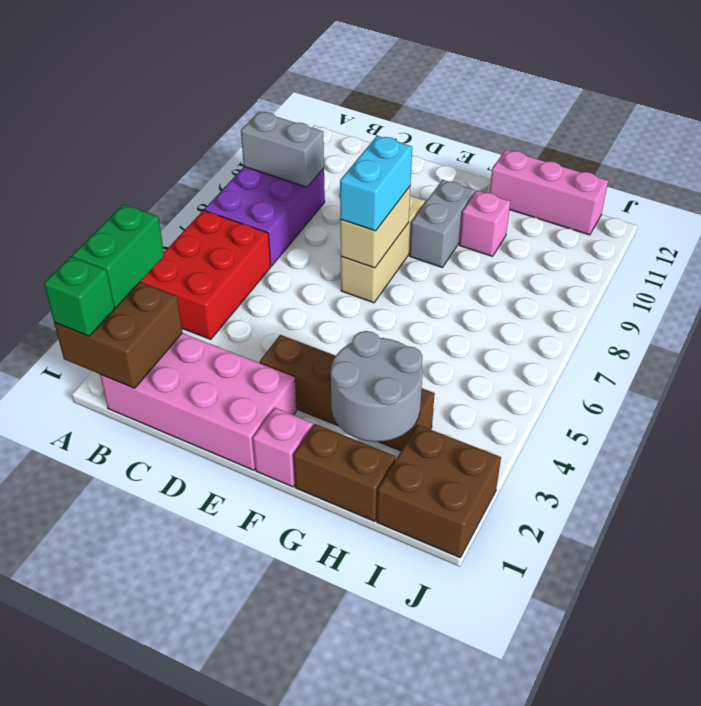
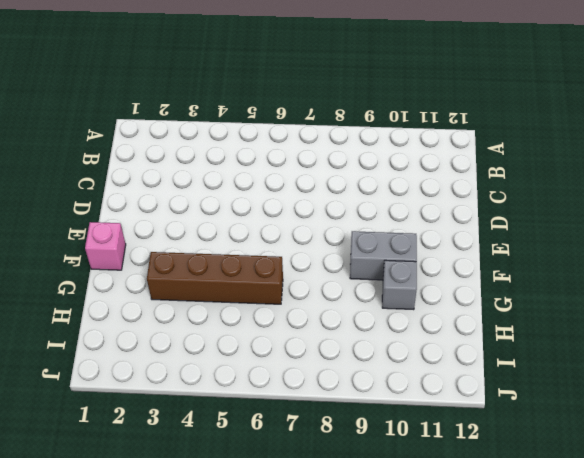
brown 1x4 brick [147,252,283,304] -> brown 1x4 brick turned to [260,335,435,451]
grey 1x1 brick [382,260,417,310] -> pink 1x1 brick [460,191,510,256]
none -> red 2x3 brick [140,210,271,340]
none -> purple 2x3 brick [204,167,325,266]
none -> pink 2x4 brick [100,333,297,470]

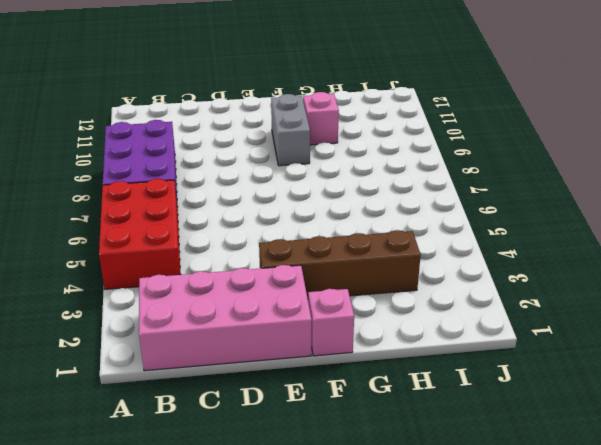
none -> tan 1x3 brick [341,195,425,303]
none -> brown 1x2 brick [293,424,396,521]
none -> pink 1x3 brick [489,150,608,235]

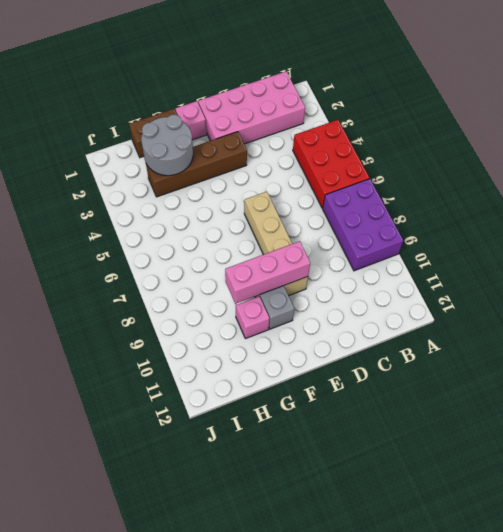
tan 1x4 brick [244,191,308,296] -> tan 1x3 brick [341,195,425,303]
pink 1x3 brick [225,241,310,304] -> pink 1x3 brick moved to [489,150,608,235]
none -> brown 2x2 brick [377,425,501,557]
none -> brown 2x2 brick [54,282,182,388]
none -> grey 1x2 brick [241,111,324,187]

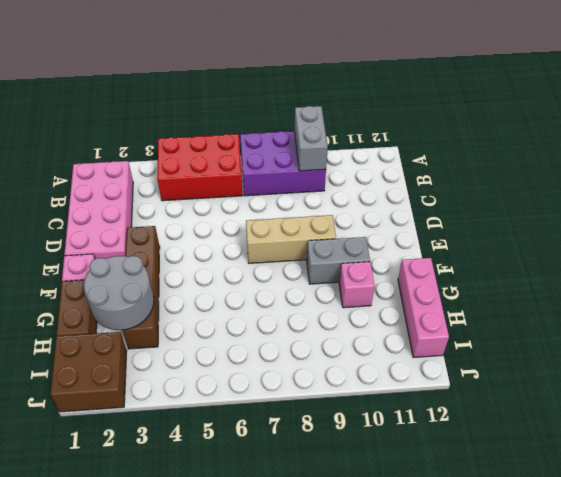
none -> brown 2x2 brick [54,282,182,388]
none -> tan 1x2 brick [340,187,410,268]
none -> green 1x1 brick [44,257,115,336]

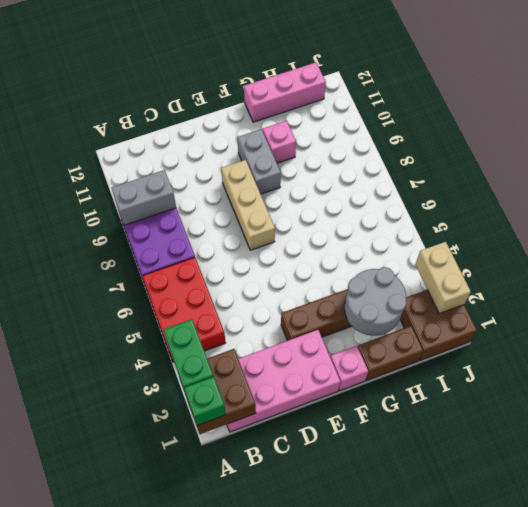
tan 1x2 brick [415,242,471,314] -> tan 1x2 brick moved to [340,187,410,268]
none -> cyan 1x2 brick [340,136,412,231]

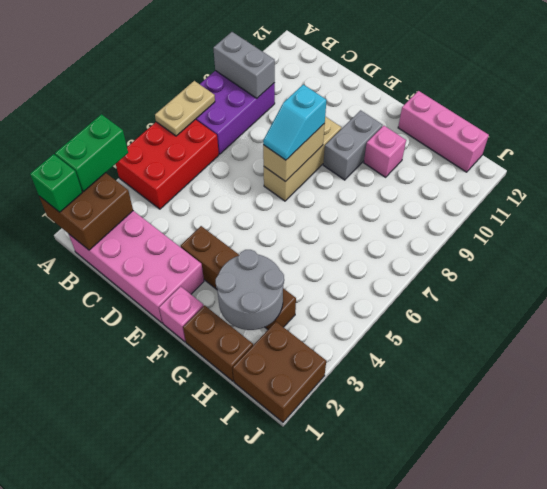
tan 1x2 plate [155,81,215,136] -> none
cyan 1x2 slope [263,85,326,160] -> cyan 1x2 brick [340,136,412,231]

